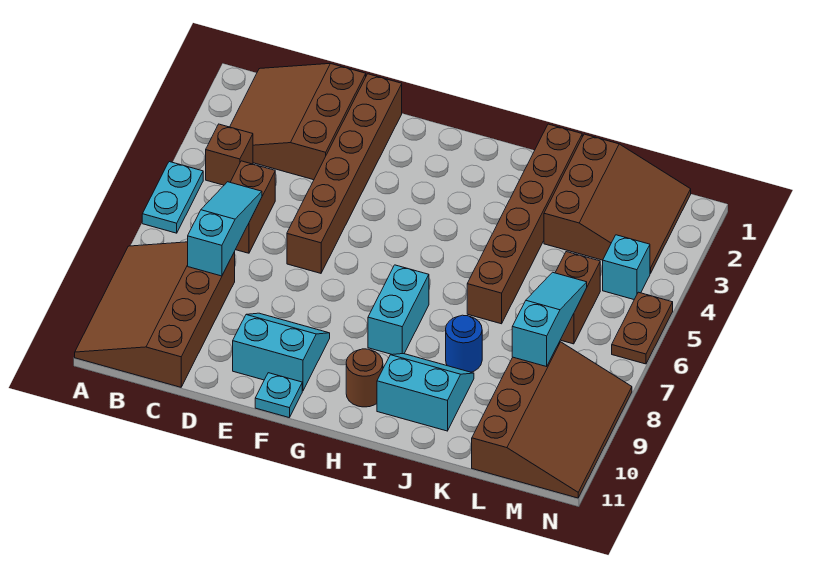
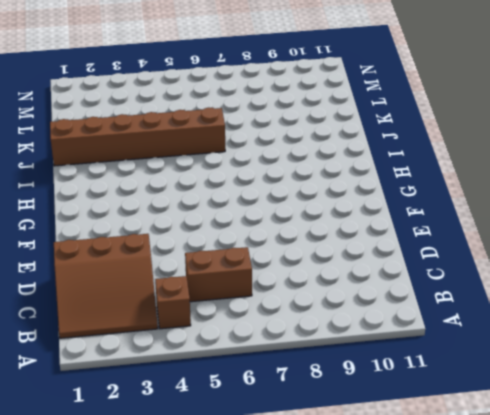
none -> cyan 1x2 plate [142,162,203,233]
none -> brown 3x4 slope [75,242,235,387]
none -> brown 1x6 brick [287,74,402,273]

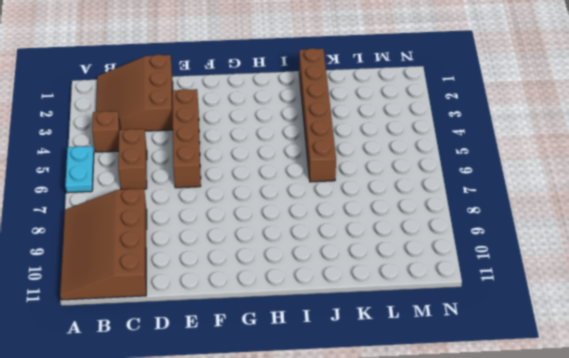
brown 1x4 brick [172,89,201,188] -> brown 1x6 brick [287,74,402,273]
none -> cyan 2x2 slope [233,313,330,391]
none -> cyan 1x1 plate [255,373,302,418]
none -> cyan 1x2 brick [368,265,429,355]

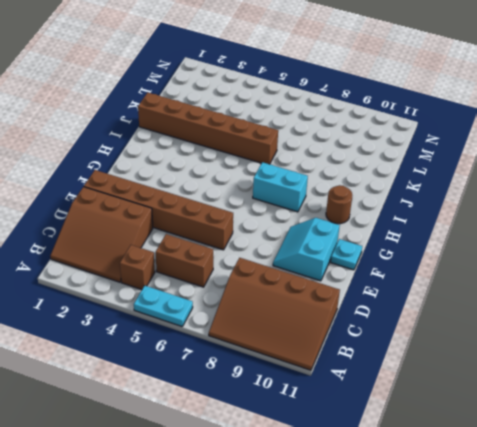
none -> cyan 2x2 slope [377,354,474,431]
none -> blue 1x1 round brick [446,315,482,372]
none -> brown 3x3 slope [544,134,691,274]

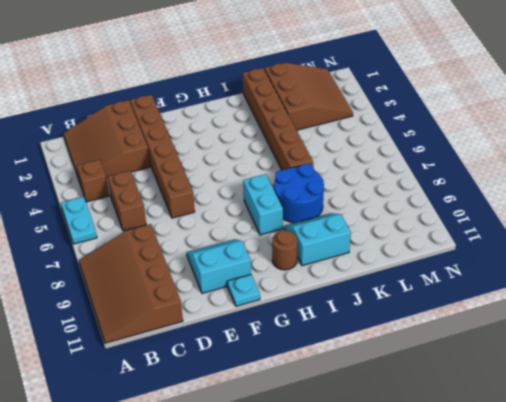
blue 2x2 round brick [274,164,324,223] -> blue 1x1 round brick [446,315,482,372]
none -> brown 1x2 brick [555,252,600,344]
none -> brown 3x4 slope [472,342,632,498]
none -> cyan 1x1 brick [603,235,650,299]

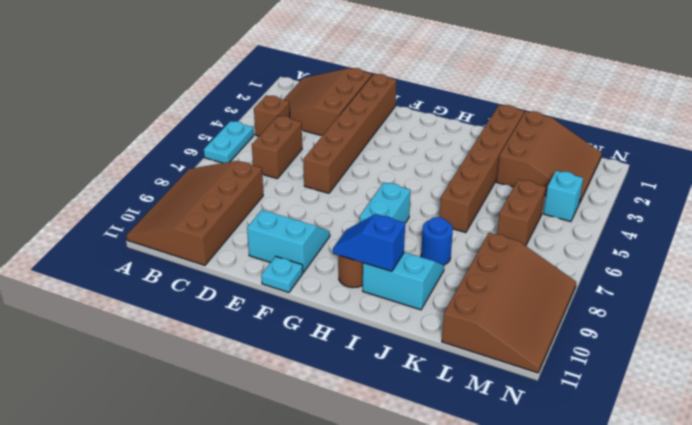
blue 1x2 slope [333,214,405,271] -> none
none -> brown 1x2 plate [612,292,673,364]
none -> cyan 1x3 slope [188,182,262,276]
none -> cyan 1x3 slope [512,272,587,367]

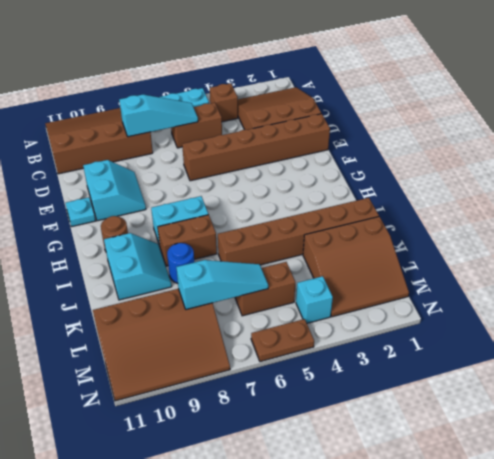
brown 1x2 brick [158,215,217,266] -> none

